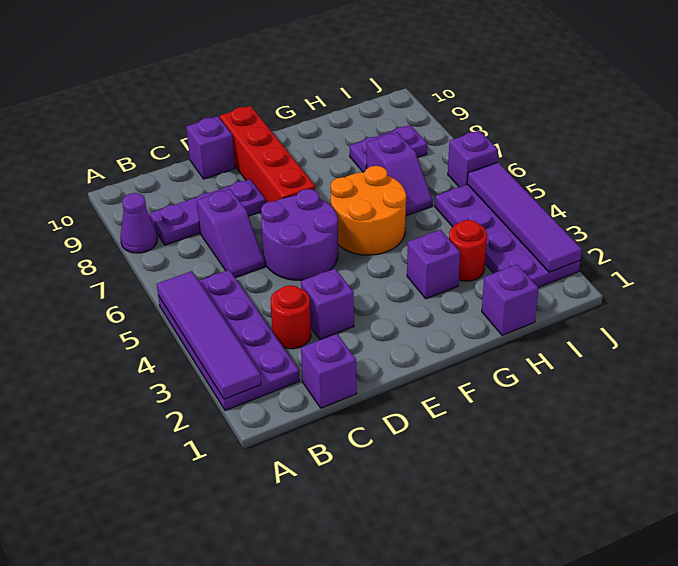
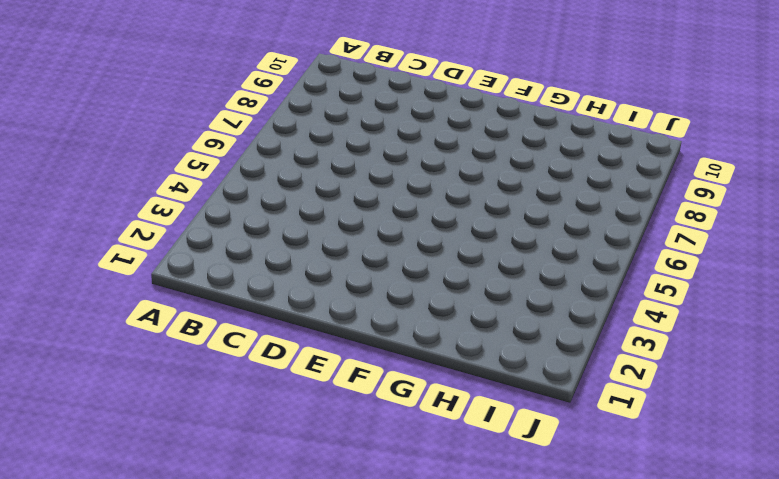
none -> purple 2x4 plate [158,270,300,411]
none -> purple 1x1 cone [120,193,157,253]
none -> purple 1x3 plate [150,179,266,245]

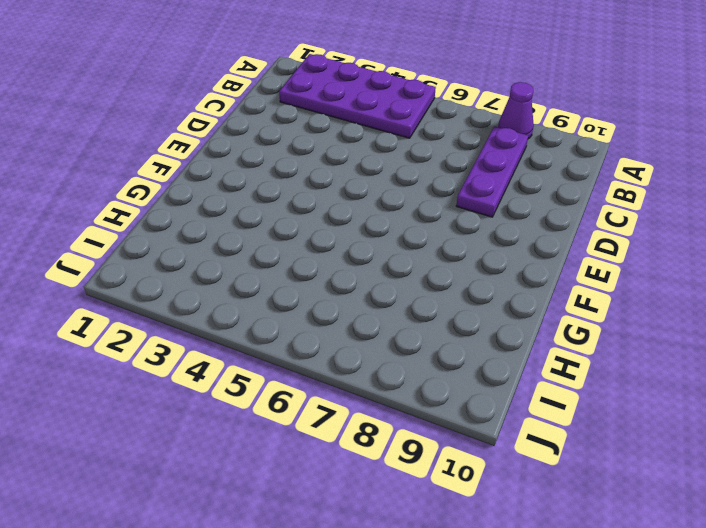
none -> purple 1x1 brick [301,334,357,408]
none -> red 1x1 round brick [271,285,311,349]
none -> purple 1x2 slope [197,189,265,277]

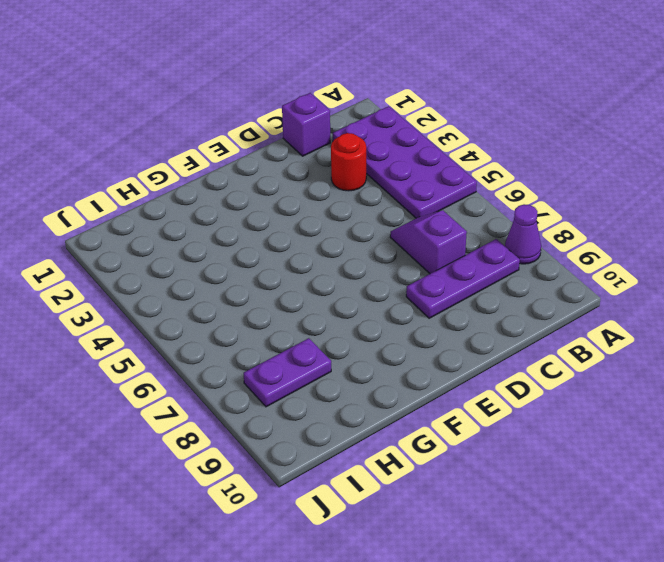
none -> purple 1x1 brick [301,269,354,339]
none -> purple 2x2 round brick [261,189,338,280]
none -> purple 1x1 brick [186,116,235,179]

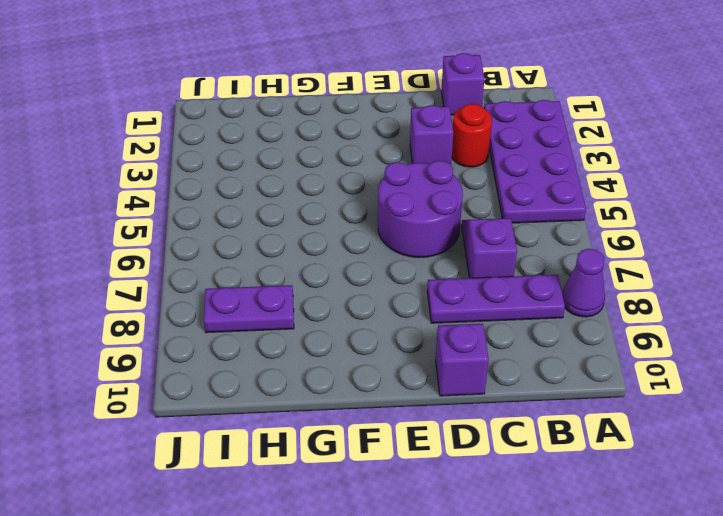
none -> red 1x4 brick [220,106,315,203]
none -> orange 2x2 round brick [331,166,406,255]
none -> purple 1x1 brick [407,230,460,299]

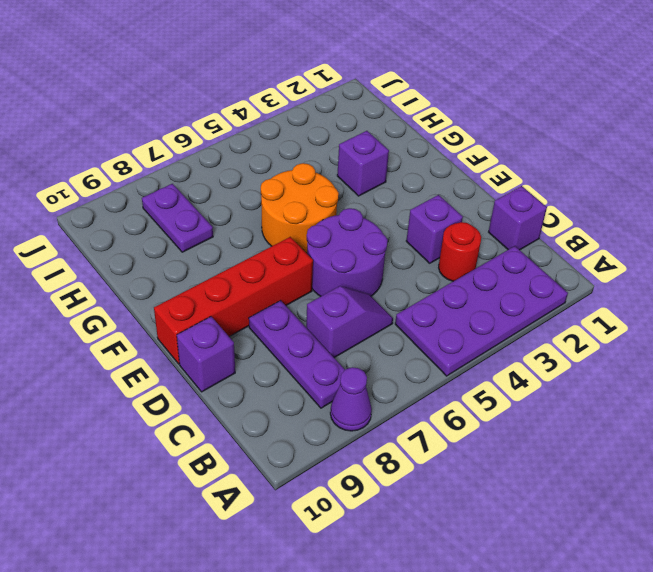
none -> purple 1x1 brick [482,264,539,335]
none -> red 1x1 round brick [449,220,487,281]
none -> purple 1x2 slope [367,132,433,216]

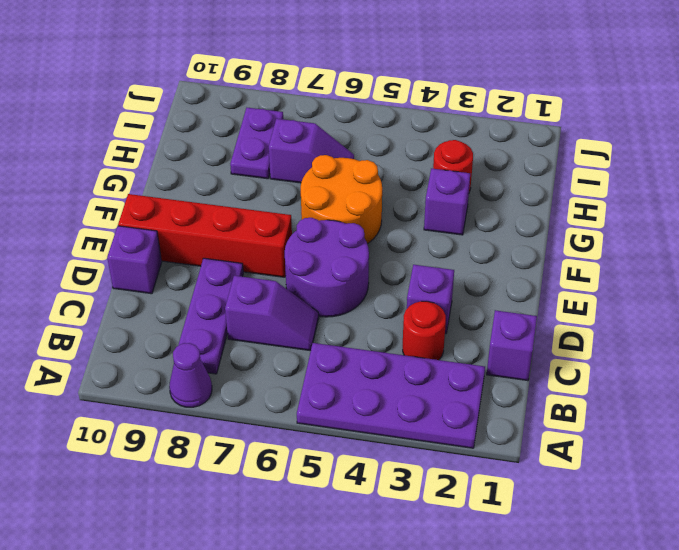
none -> purple 1x1 brick [482,264,539,335]
none -> purple 2x4 plate [435,184,580,288]
none -> purple 1x1 brick [448,130,498,187]

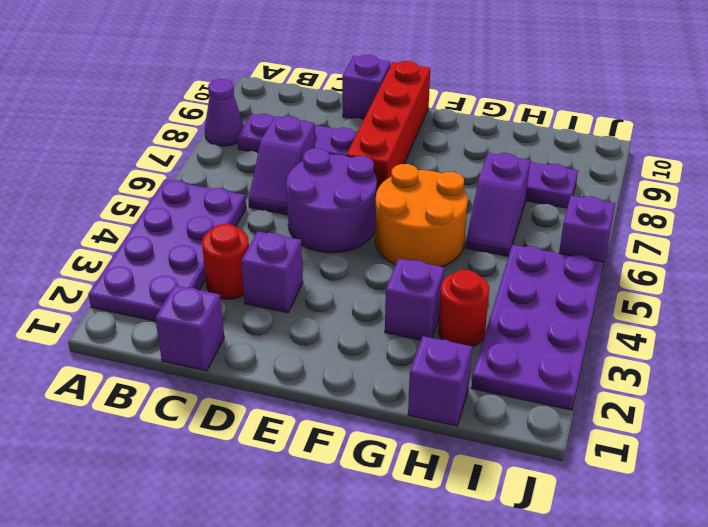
none -> purple 1x4 tile [157,271,261,399]
none -> purple 1x4 tile [467,162,582,272]

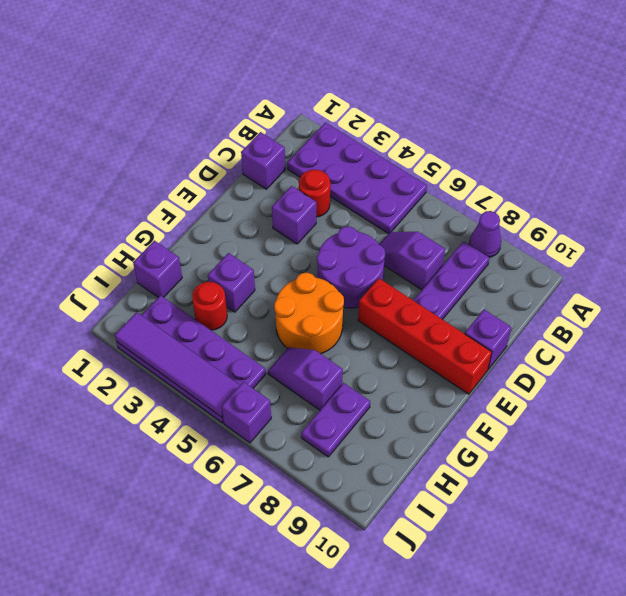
none -> purple 1x4 tile [157,271,261,399]

